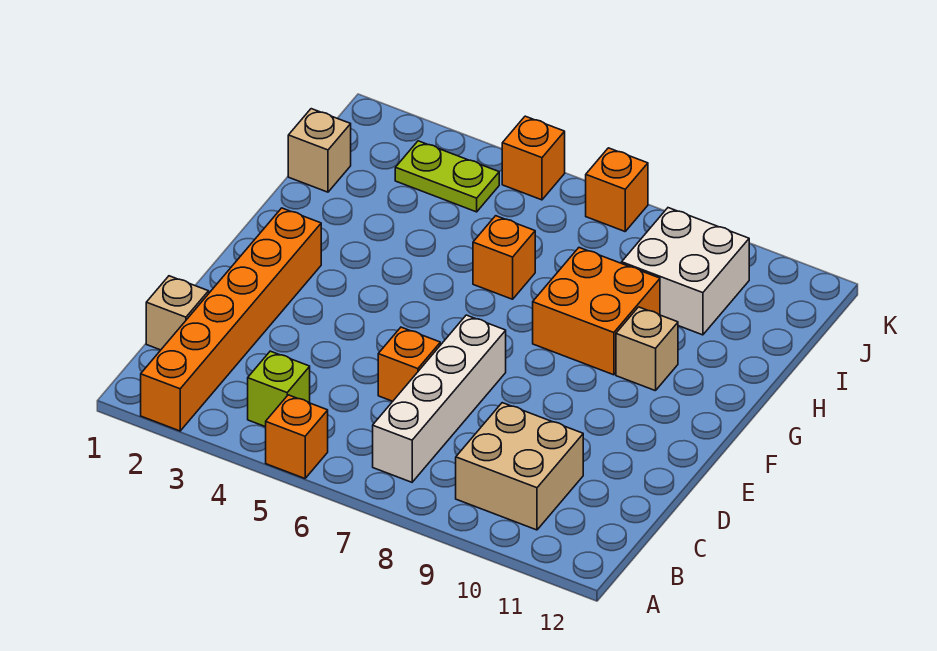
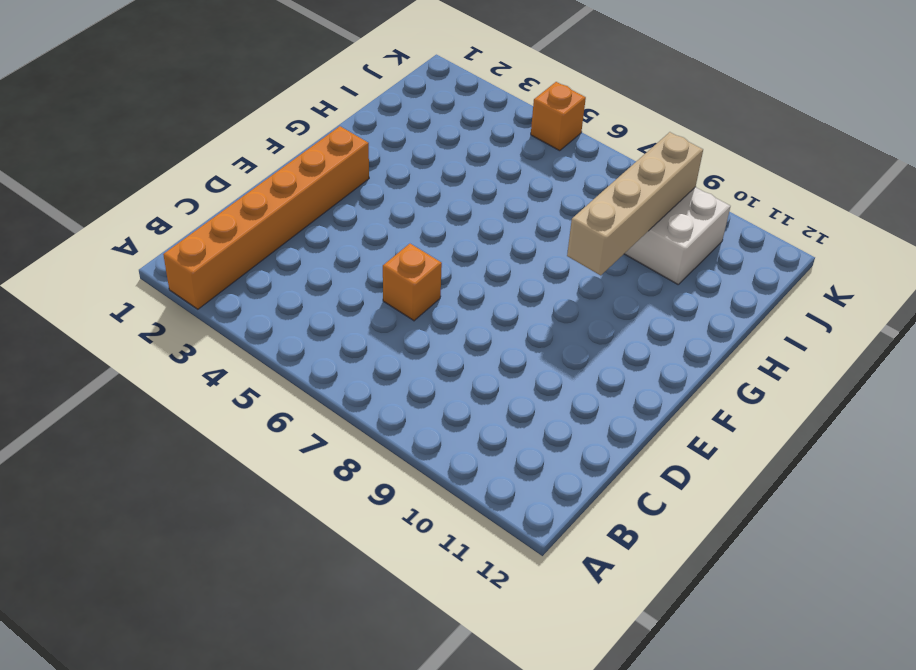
tan 1x4 brick [567,132,703,275] -> none
none -> orange 1x1 brick [266,395,328,478]
none -> lime 1x1 brick [248,351,310,427]
none -> white 1x4 brick [373,315,506,482]

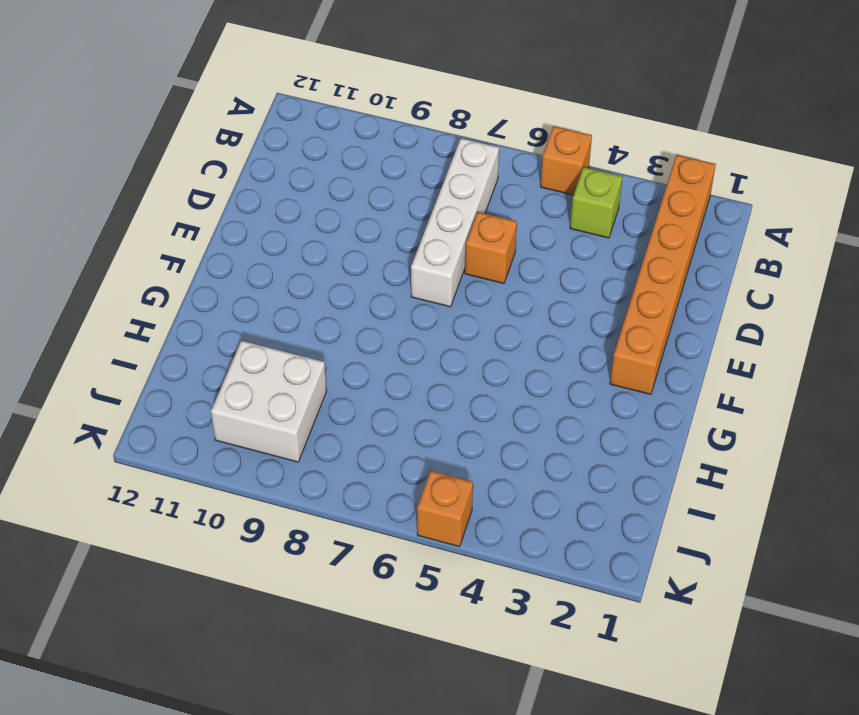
none -> tan 2x2 brick [456,403,583,530]
none -> tan 1x1 brick [146,276,209,350]
none -> orange 2x2 brick [533,248,660,375]

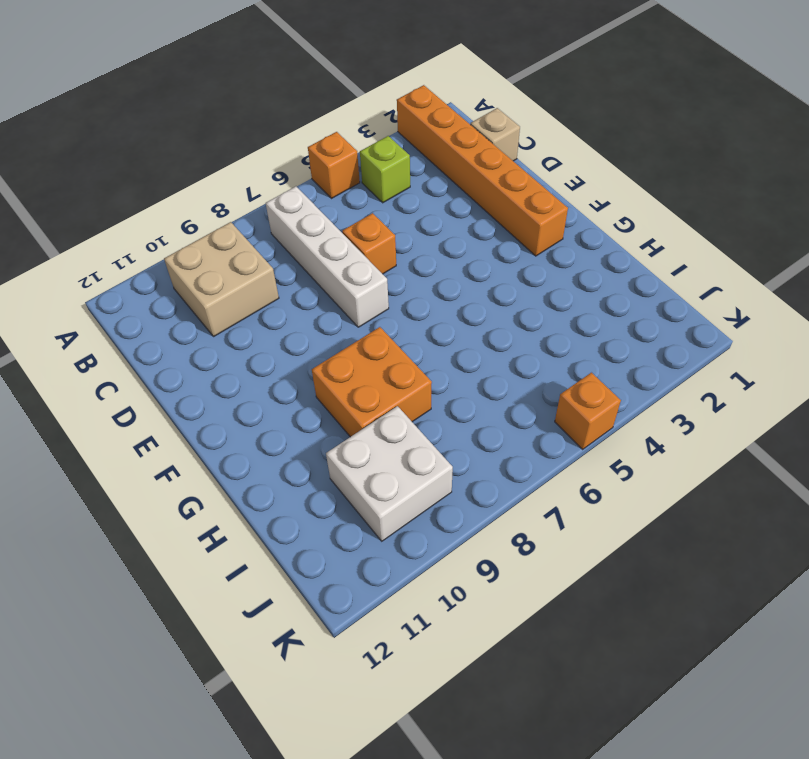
none -> tan 1x1 brick [616,307,678,391]
none -> orange 1x1 brick [473,216,535,299]
none -> tan 1x1 brick [288,109,351,192]

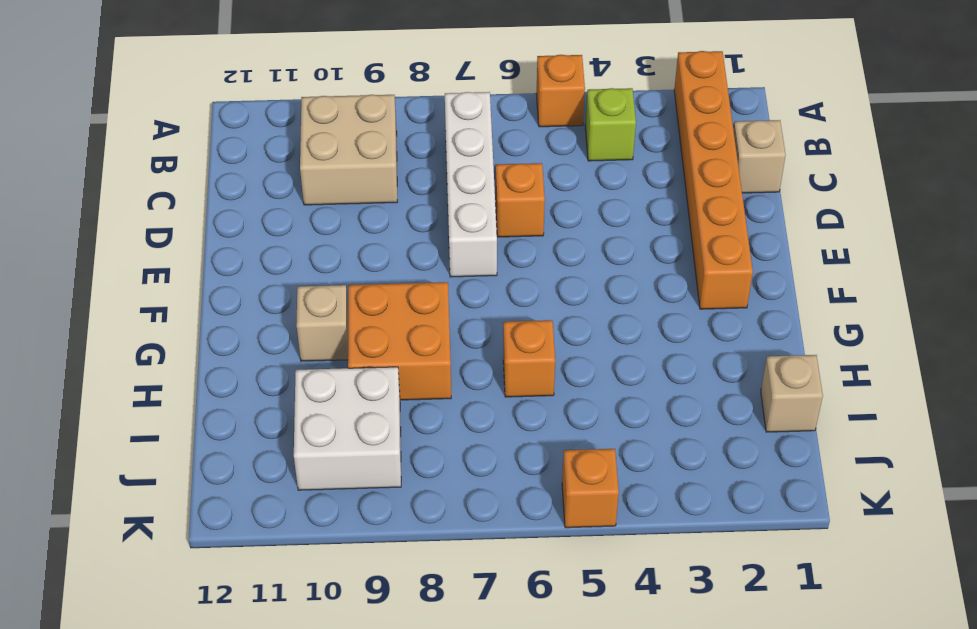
none -> lime 1x2 plate [395,141,499,212]
none -> orange 1x1 brick [586,148,648,231]

